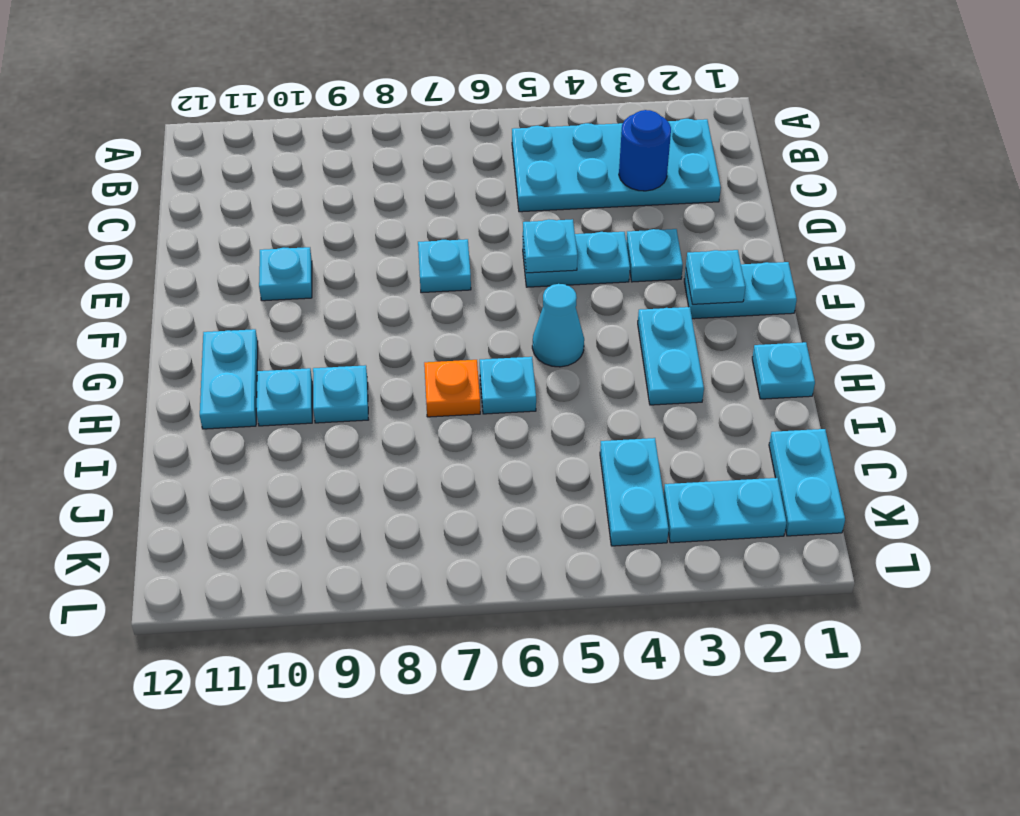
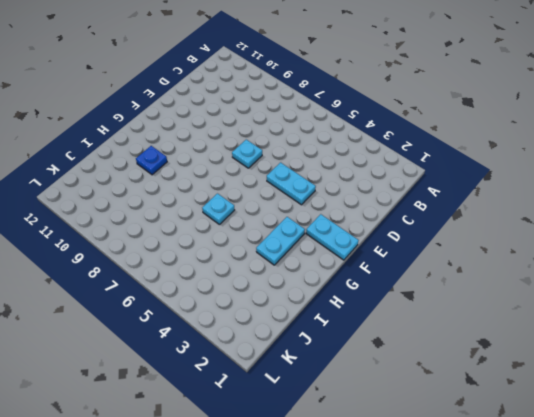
blue 1x1 plate [136,146,167,175] -> cyan 1x1 plate [257,368,312,426]
none -> cyan 2x4 plate [512,119,721,212]
none -> cyan 1x1 plate [626,229,683,282]
none -> cyan 1x1 plate [259,247,312,301]

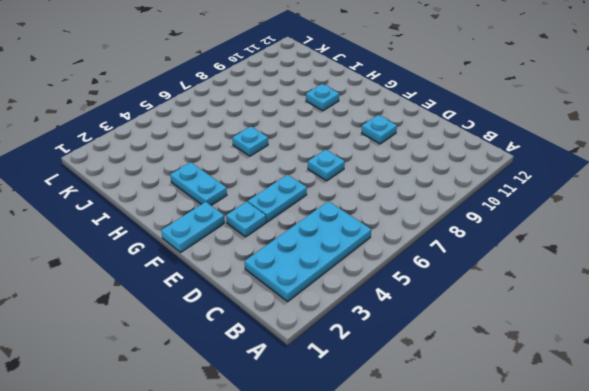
none -> cyan 1x1 cone [532,284,584,367]
none -> cyan 1x2 plate [200,329,258,429]
none -> cyan 1x1 plate [752,342,815,399]

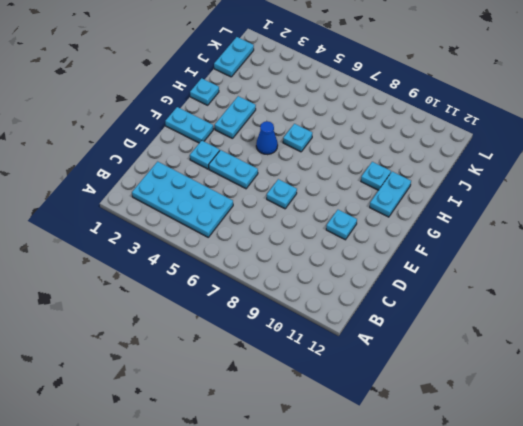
blue 1x1 cone [256,121,278,155] -> cyan 1x1 cone [532,284,584,367]
none -> orange 1x1 plate [424,360,480,417]
none -> cyan 1x1 plate [313,365,368,423]
none -> cyan 1x2 plate [600,438,669,546]

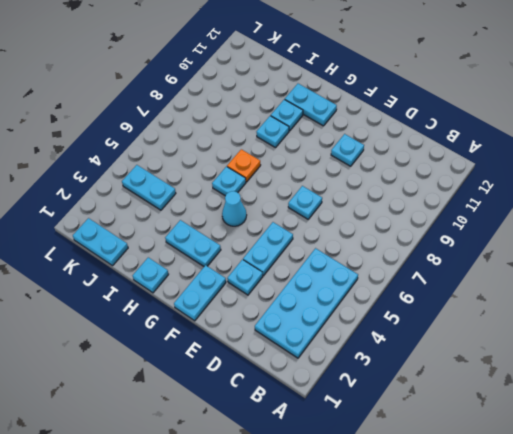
none -> cyan 1x2 plate [664,478,787,543]
none -> blue 1x1 round brick [619,110,671,191]
none -> cyan 1x1 plate [523,219,578,273]

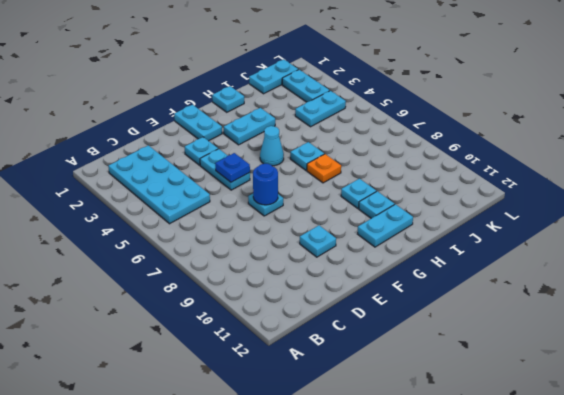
blue 1x1 plate [215,153,250,182] -> cyan 1x1 plate [523,219,578,273]
blue 1x1 round brick [253,164,278,205] -> blue 1x1 round brick moved to [619,110,671,191]
none -> cyan 1x1 plate [686,250,745,304]

